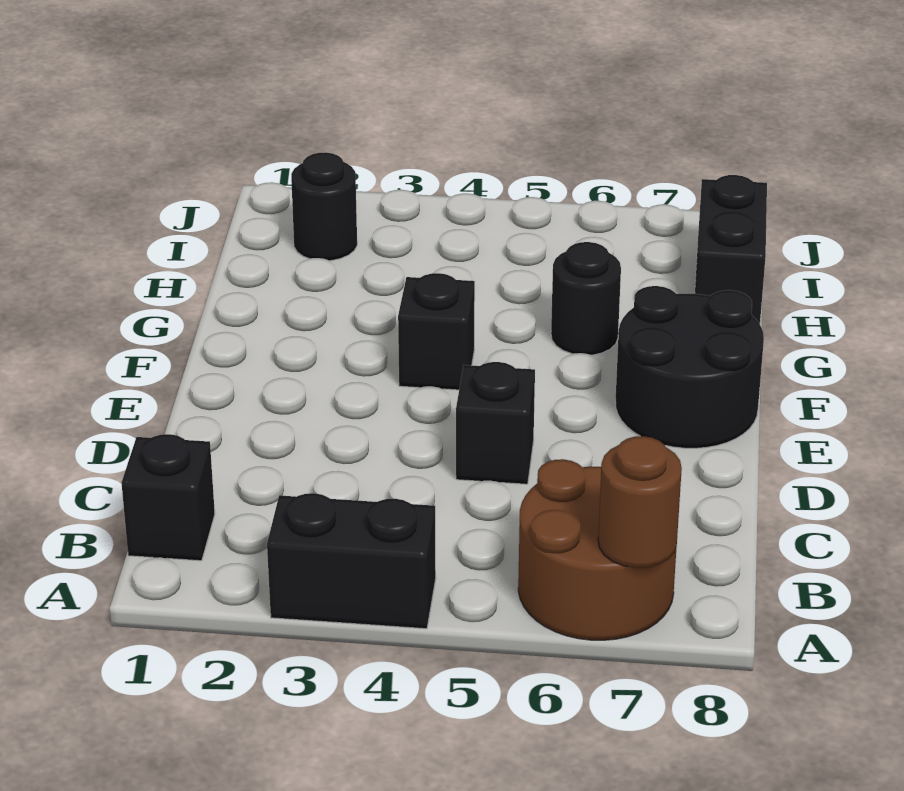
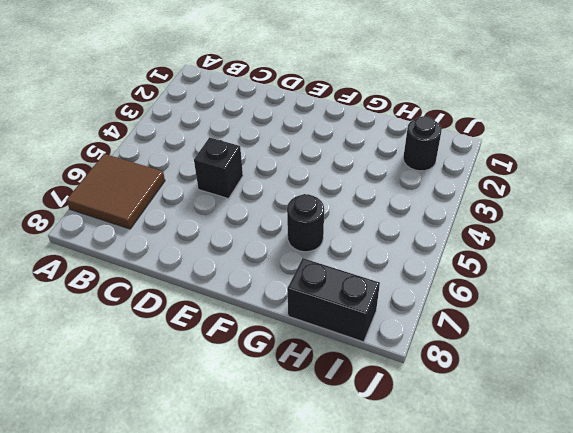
brown 2x2 tile [66,154,165,229] -> brown 2x2 round brick [518,459,676,640]
none -> black 1x2 brick [267,493,436,629]
none -> black 1x1 brick [122,434,215,561]

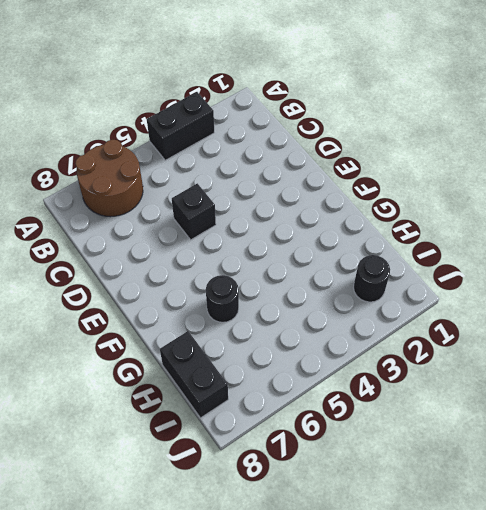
none -> black 1x1 brick [122,434,215,561]
none -> black 2x2 round brick [615,286,764,448]

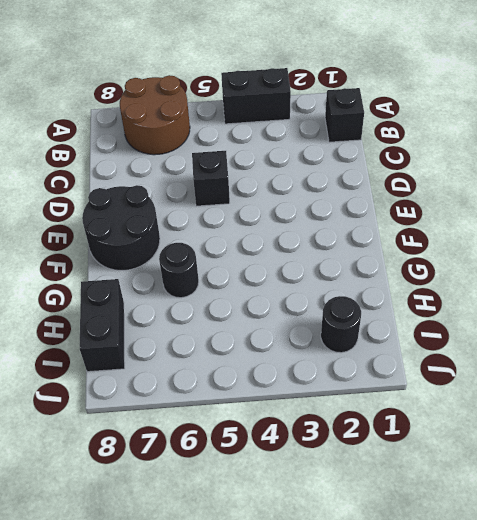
none -> black 1x1 brick [398,273,475,390]
none -> brown 1x1 round brick [598,436,682,568]

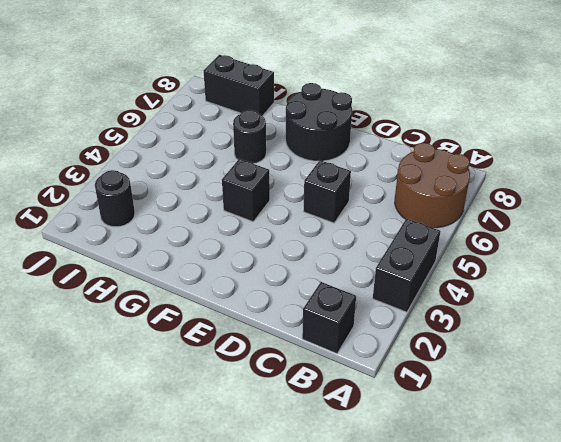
none -> brown 1x1 round brick [598,436,682,568]

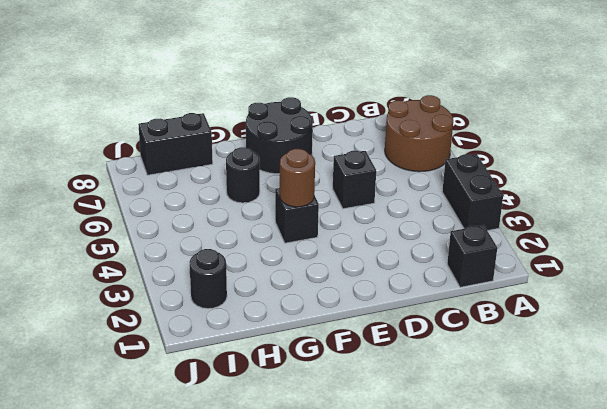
brown 1x1 round brick [280,149,315,207] -> brown 1x1 round brick moved to [598,436,682,568]

